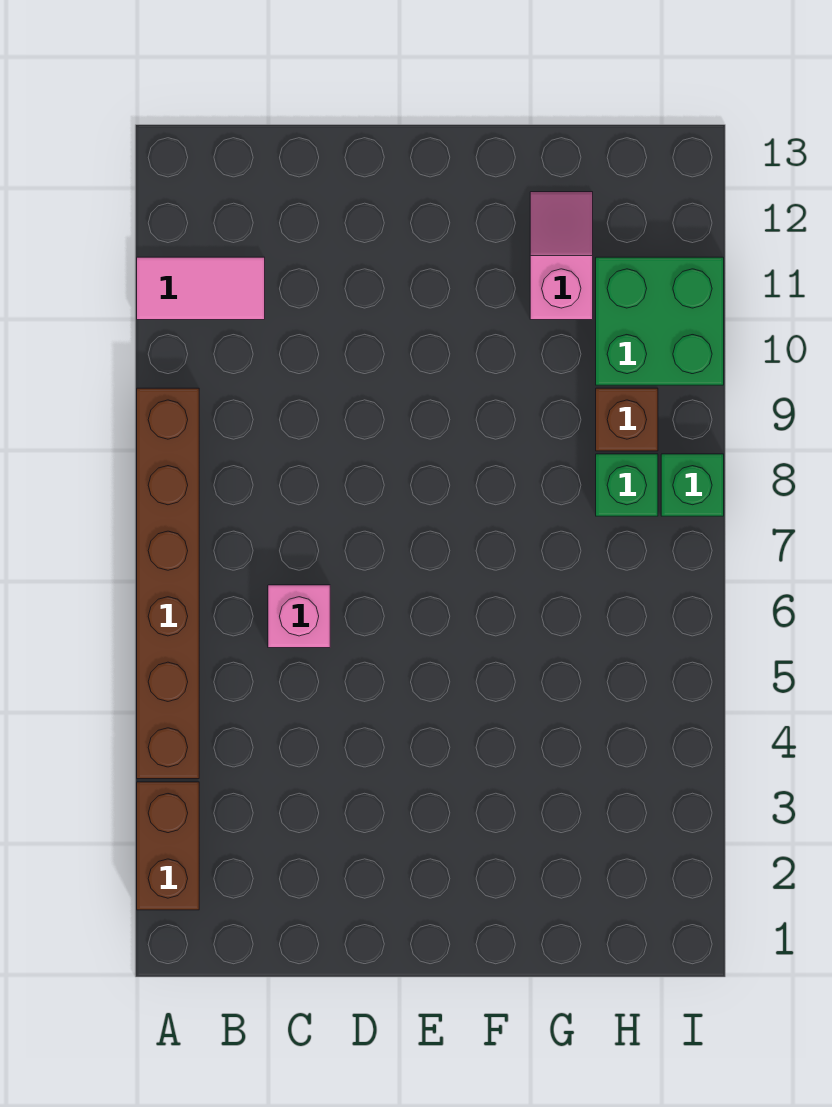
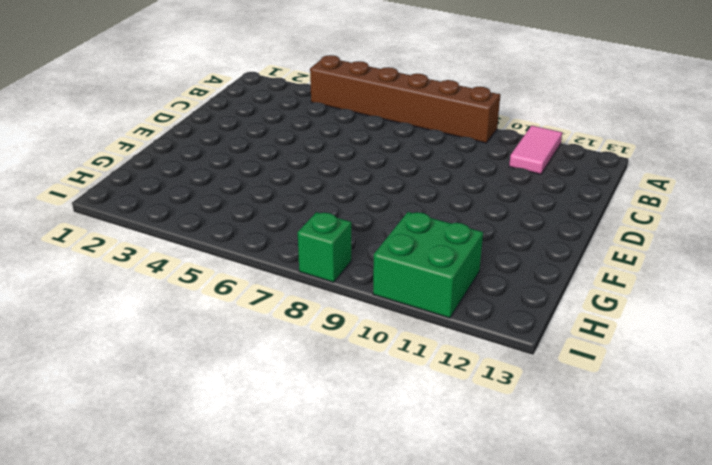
none -> brown 1x2 brick [137,782,199,910]
none -> pink 1x1 brick [268,585,330,648]

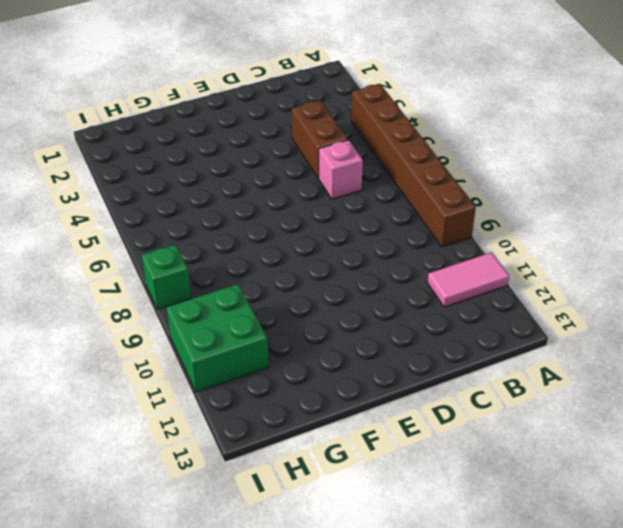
brown 1x2 brick [291,100,348,178] -> brown 1x2 brick moved to [137,782,199,910]
none -> pink 1x2 slope [530,192,593,320]
none -> green 1x1 brick [596,454,658,516]

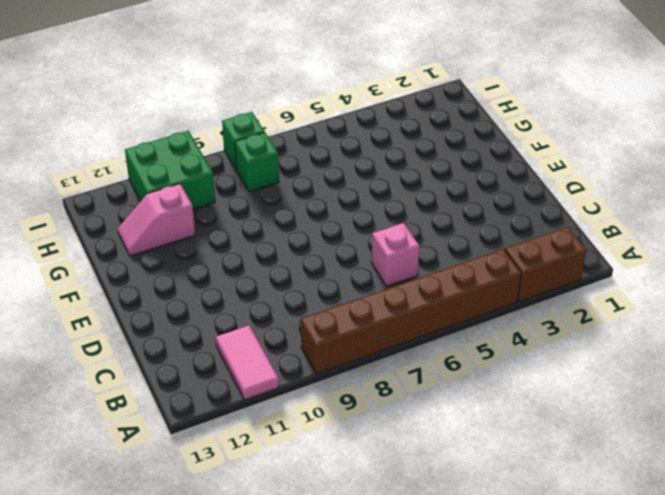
none -> brown 1x1 brick [596,388,658,451]

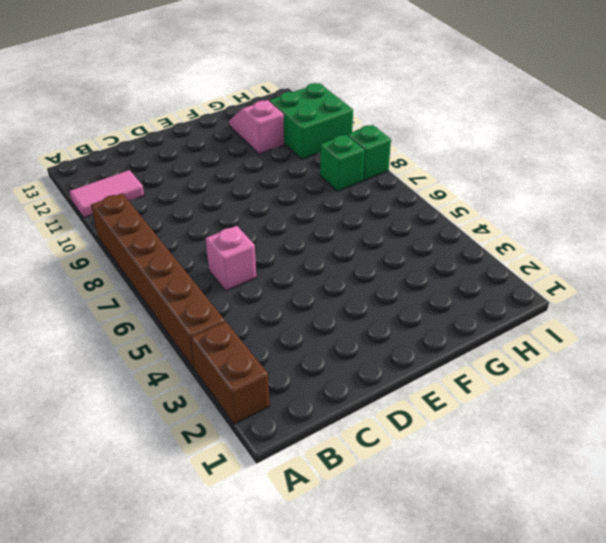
none -> brown 1x1 brick [596,388,658,451]

